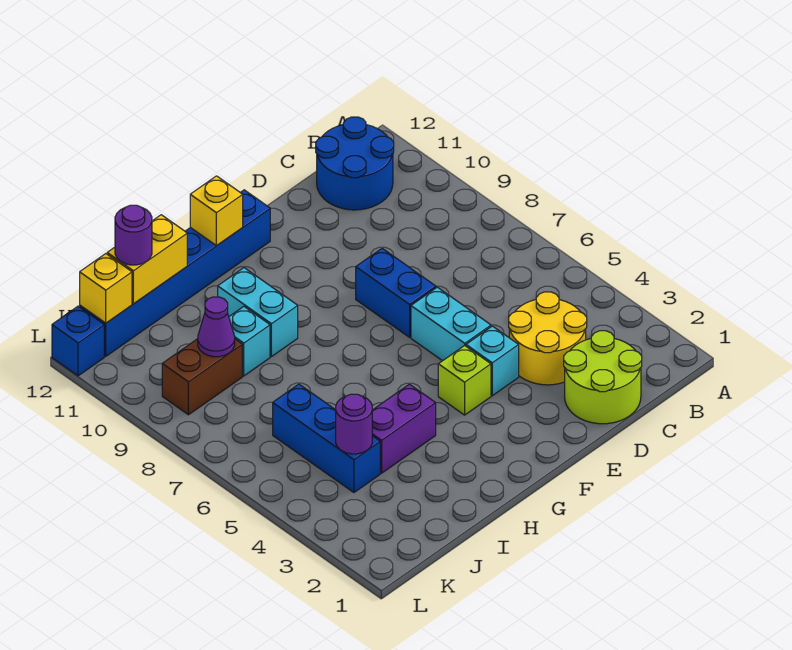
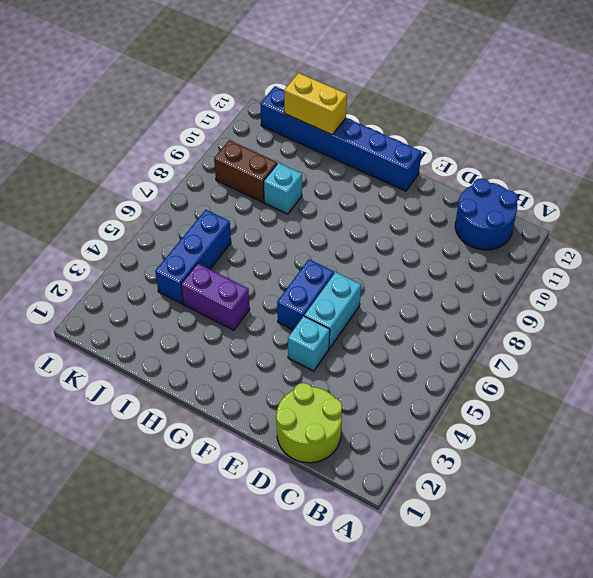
blue 1x2 brick [277,260,334,330] -> blue 1x2 brick moved to [356,248,436,337]
none -> yellow 2x2 round brick [509,292,587,385]
none -> lime 1x1 brick [438,345,491,415]
none -> cyan 1x2 brick [218,268,298,357]

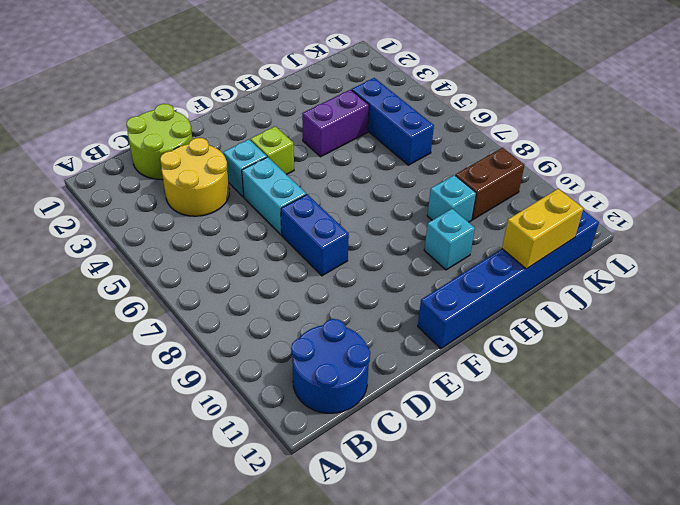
cyan 1x1 brick [424,209,475,270] -> cyan 1x2 brick [218,268,298,357]
none -> blue 1x1 brick [52,306,104,376]
none -> yellow 1x1 brick [190,176,243,246]
none -> purple 1x1 round brick [336,394,372,454]

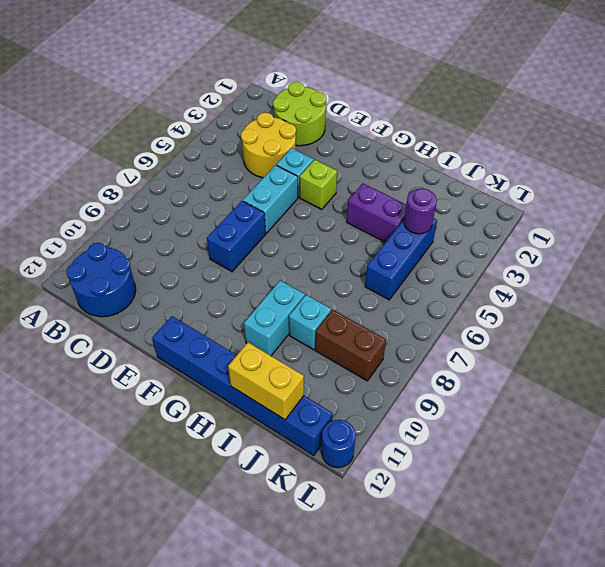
blue 1x1 round brick [322,420,356,468] -> blue 1x1 brick [52,306,104,376]
none -> yellow 1x1 brick [190,176,243,246]
none -> purple 1x1 cone [198,297,235,357]
none -> yellow 1x1 brick [80,254,132,323]

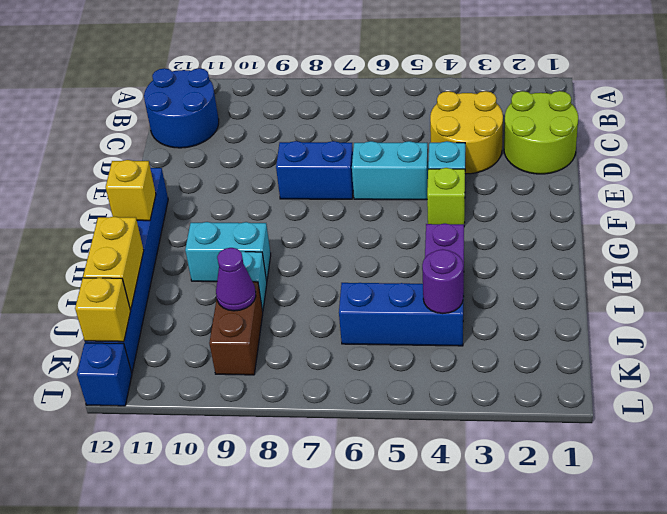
none -> purple 1x1 round brick [115,205,152,265]

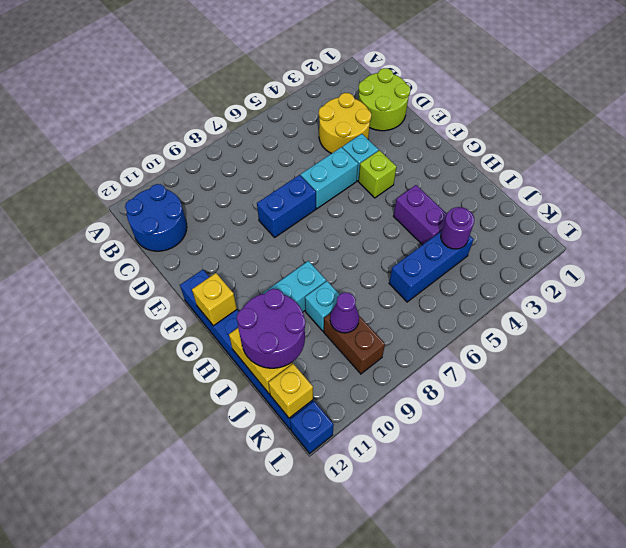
purple 2x2 round brick [237,289,305,368] -> purple 1x1 round brick [115,205,152,265]

